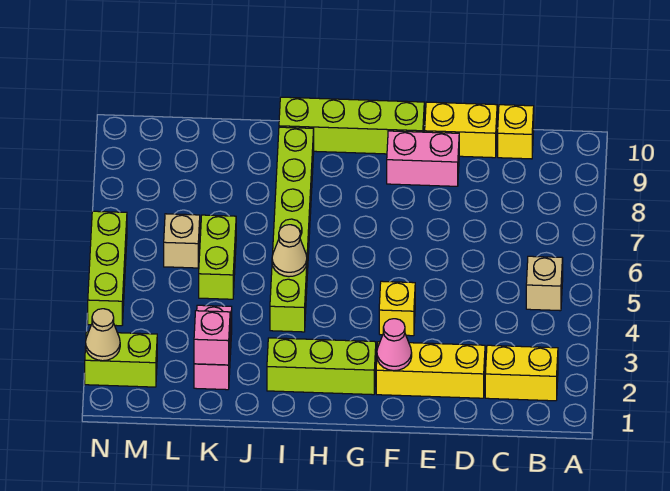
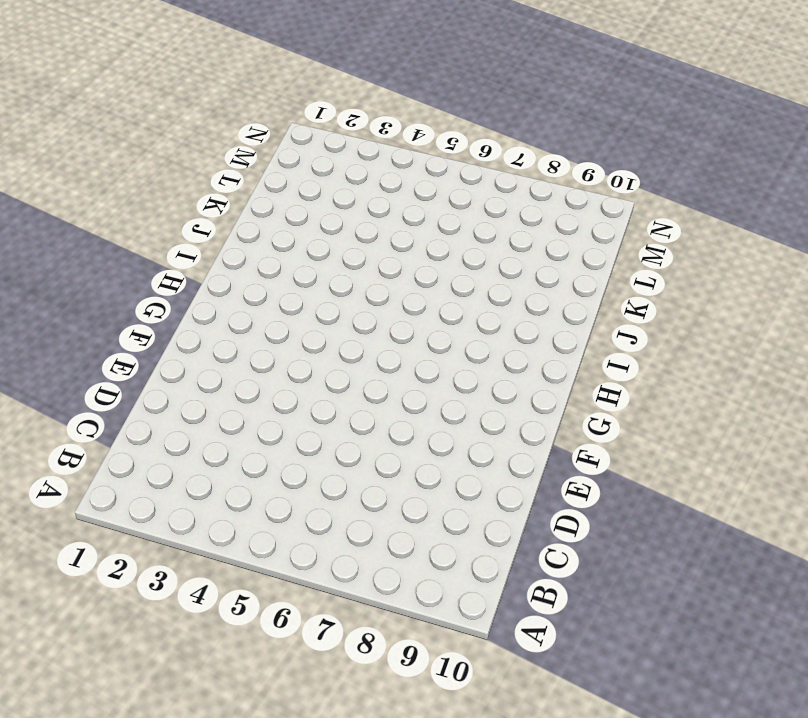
none -> yellow 1x2 brick [485,345,558,401]
none -> tan 1x1 brick [526,256,563,311]
none -> yellow 1x1 brick [497,105,534,159]

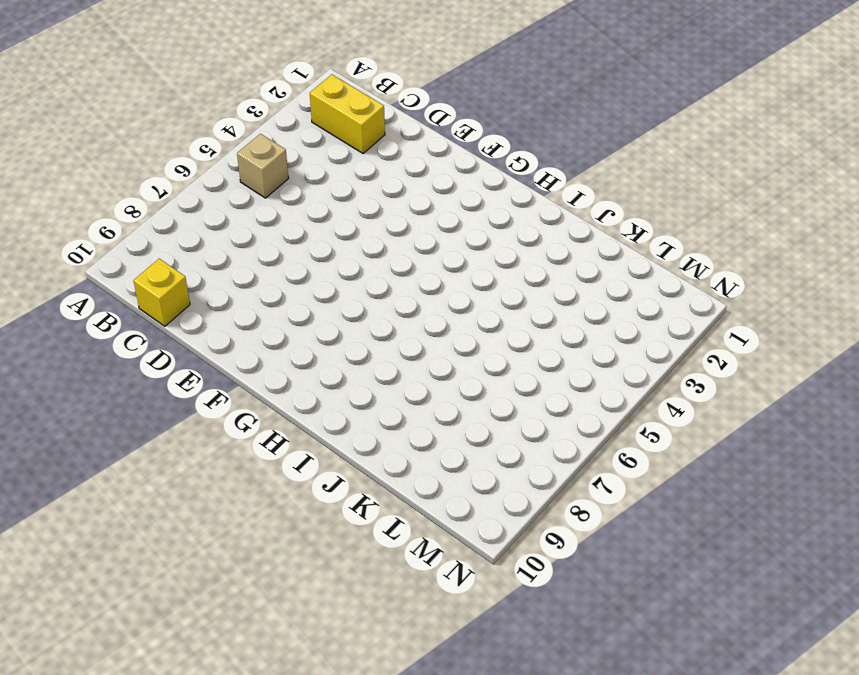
none -> yellow 1x3 brick [376,342,485,398]
none -> yellow 1x2 brick [425,102,497,158]
none -> pink 1x2 brick [387,131,459,186]

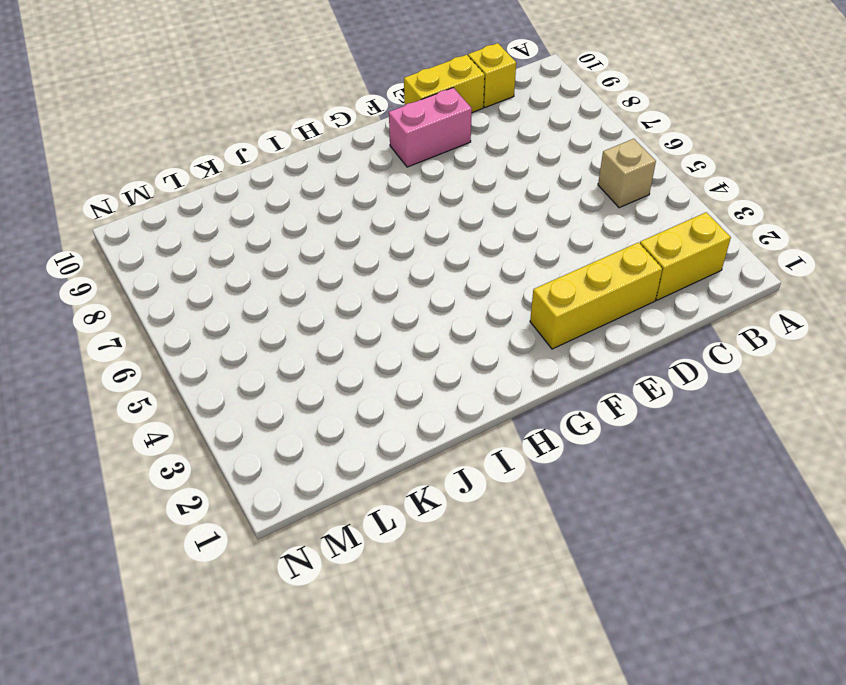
none -> yellow 1x1 brick [379,281,415,336]
none -> lime 1x4 brick [279,97,424,154]
none -> lime 1x3 brick [267,338,376,395]

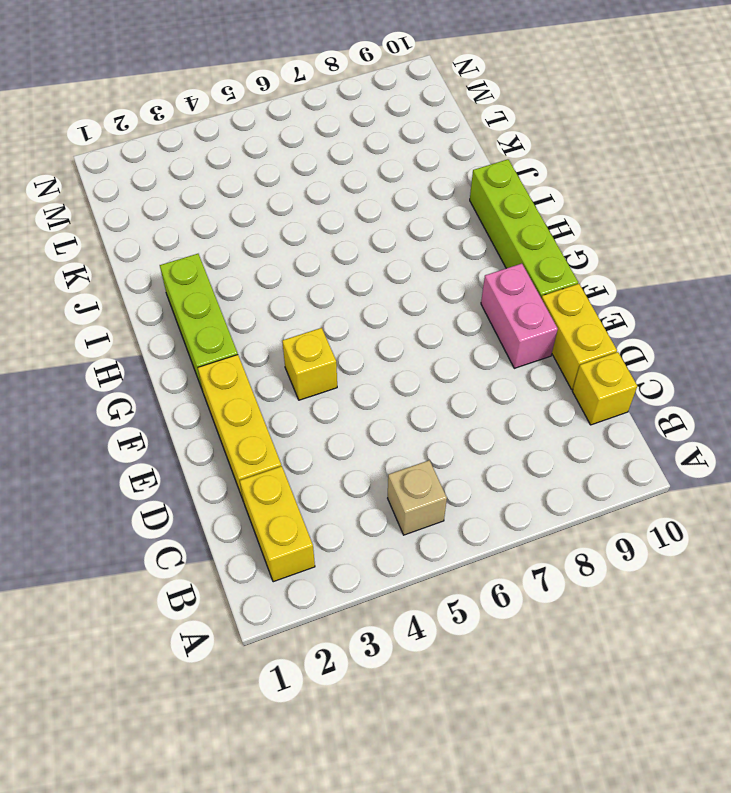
none -> lime 1x6 brick [270,127,314,332]
none -> pink 1x2 brick [194,305,232,390]
none -> lime 1x2 brick [199,215,236,299]

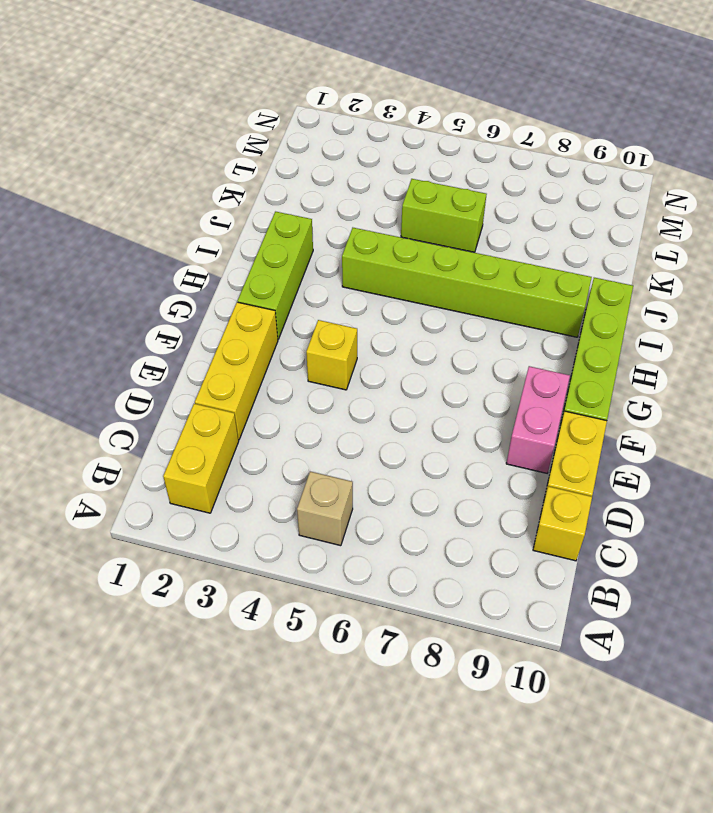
none -> pink 1x2 brick [194,305,232,390]
none -> tan 1x1 brick [164,214,200,268]
none -> lime 1x2 brick [85,332,157,387]

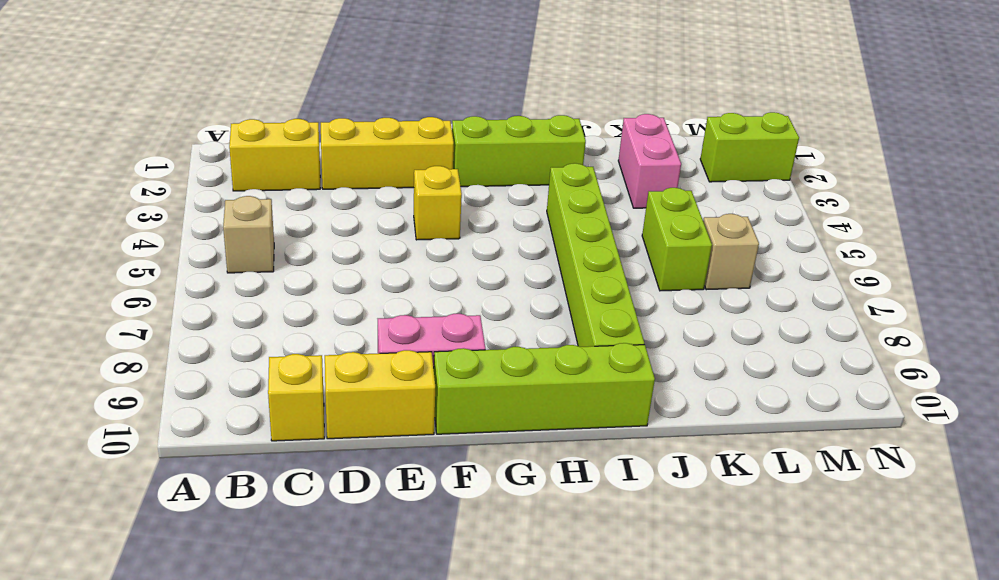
none -> lime 1x3 brick [88,211,127,326]
none -> pink 1x1 cone [377,319,412,371]
none -> tan 1x1 cone [272,225,307,277]

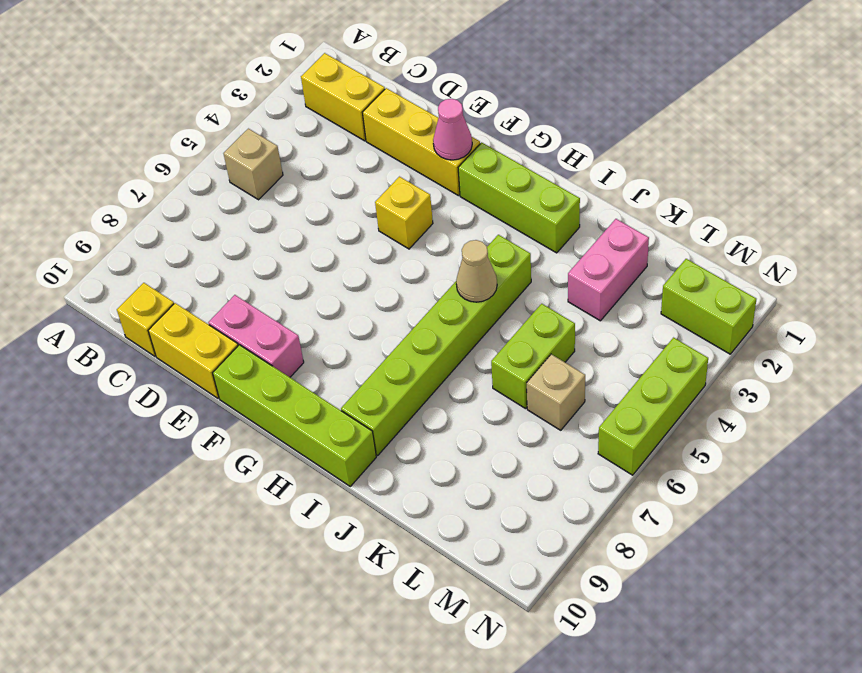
none -> pink 1x1 brick [194,311,230,365]
none -> tan 1x1 cone [86,309,120,361]

